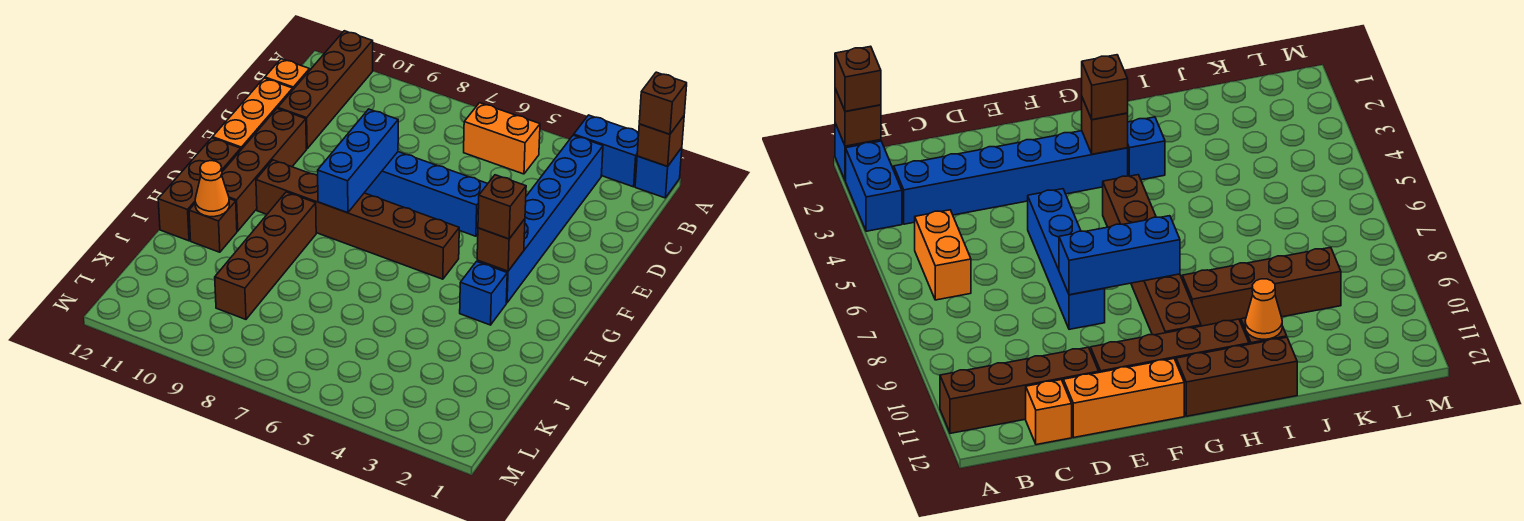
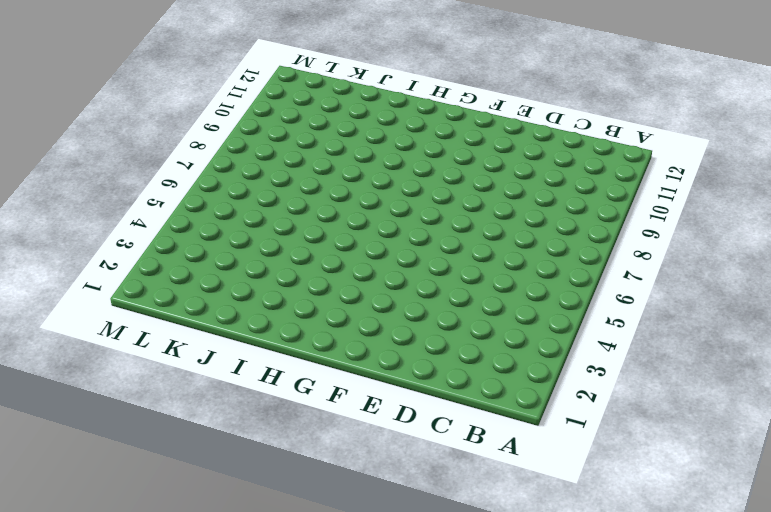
none -> blue 1x1 brick [635,148,682,198]
none -> blue 1x2 brick [574,115,639,187]
none -> brown 1x4 brick [278,31,373,149]

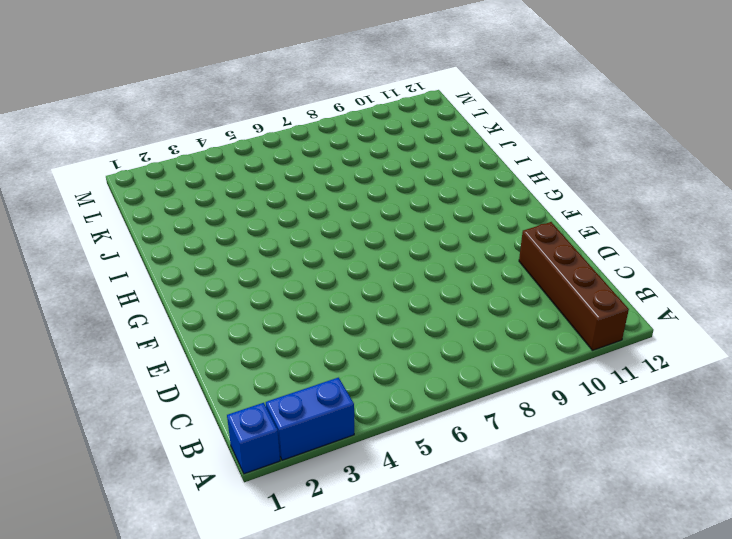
none -> blue 1x6 brick [477,135,603,303]
none -> orange 1x2 brick [464,103,540,174]
none -> orange 1x1 brick [265,59,310,89]

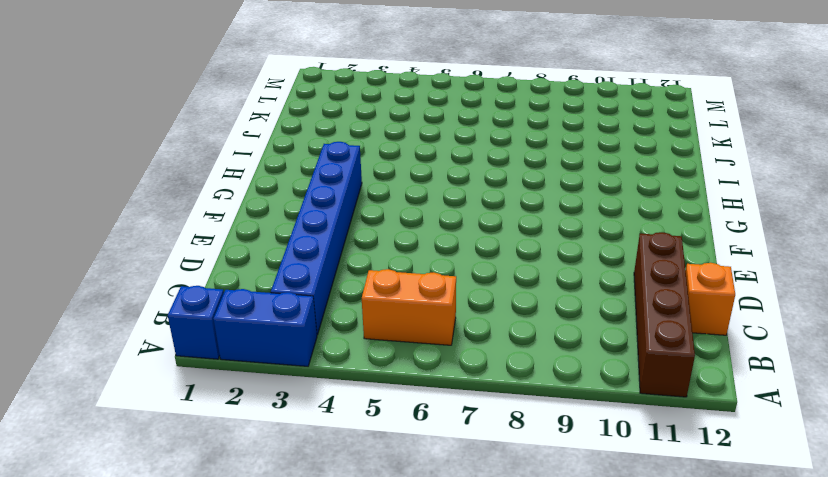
none -> orange 1x3 brick [213,78,293,149]
none -> blue 1x4 brick [365,152,488,236]
none -> brown 1x4 brick [221,108,306,231]

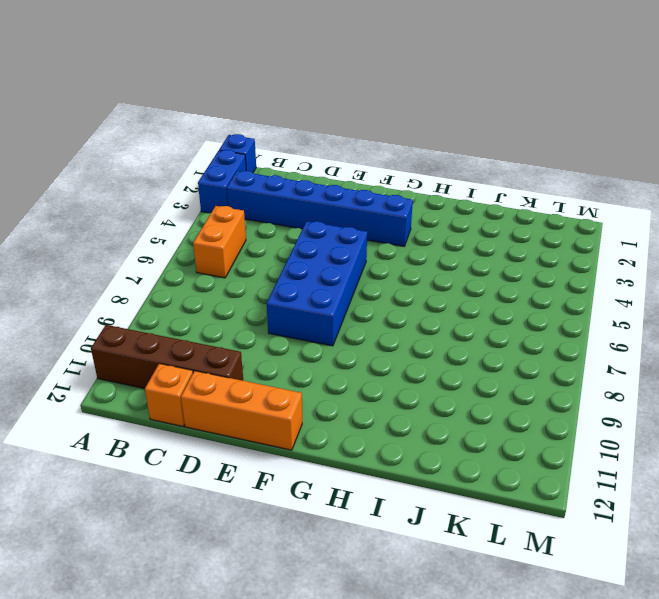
blue 2x4 brick [267,221,367,346] -> blue 1x4 brick [365,152,488,236]
none -> brown 1x4 brick [221,108,306,231]
none -> brown 1x6 brick [256,160,459,279]
none -> brown 1x3 brick [158,138,241,241]

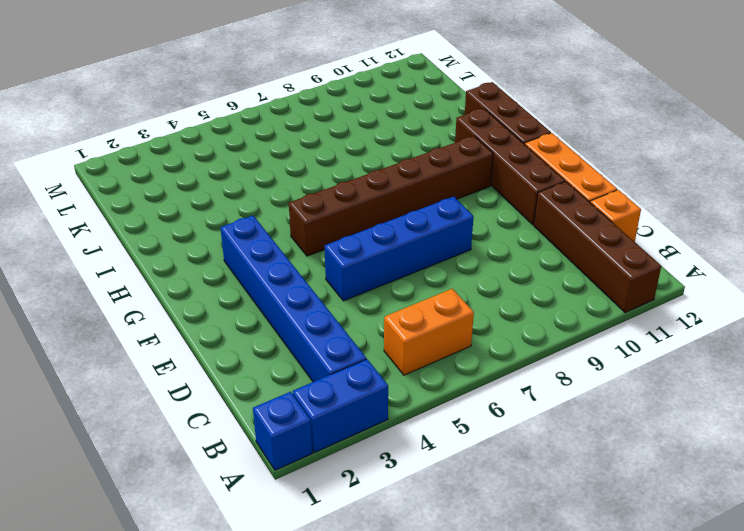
none -> blue 1x1 brick [460,262,507,325]
none -> brown 1x4 brick [215,192,316,319]
none -> brown 1x1 brick [189,199,237,252]

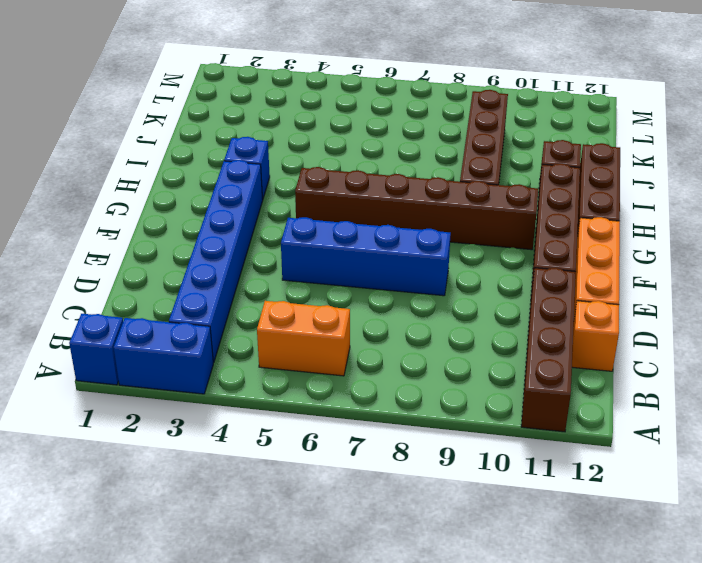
none -> brown 1x1 brick [637,116,684,166]
none -> blue 1x3 brick [318,109,398,213]
none -> brown 1x1 brick [477,219,525,271]

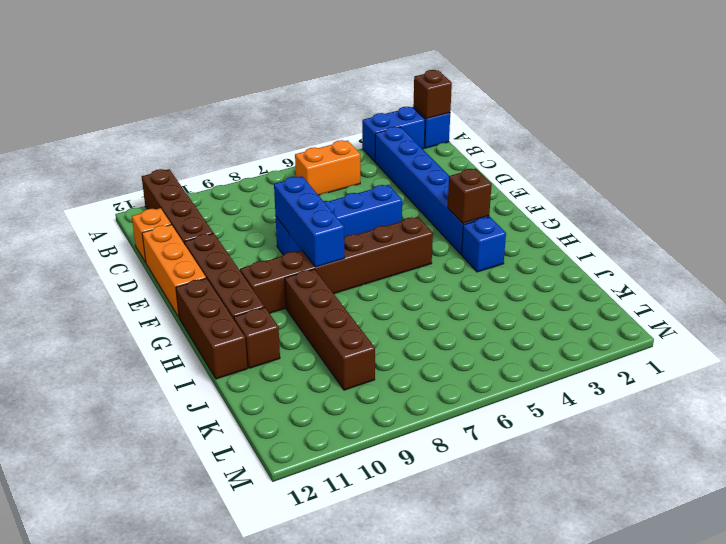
none -> orange 1x1 cone [195,161,229,217]
none -> brown 1x1 brick [639,72,687,134]
none -> brown 1x1 brick [478,175,526,239]

